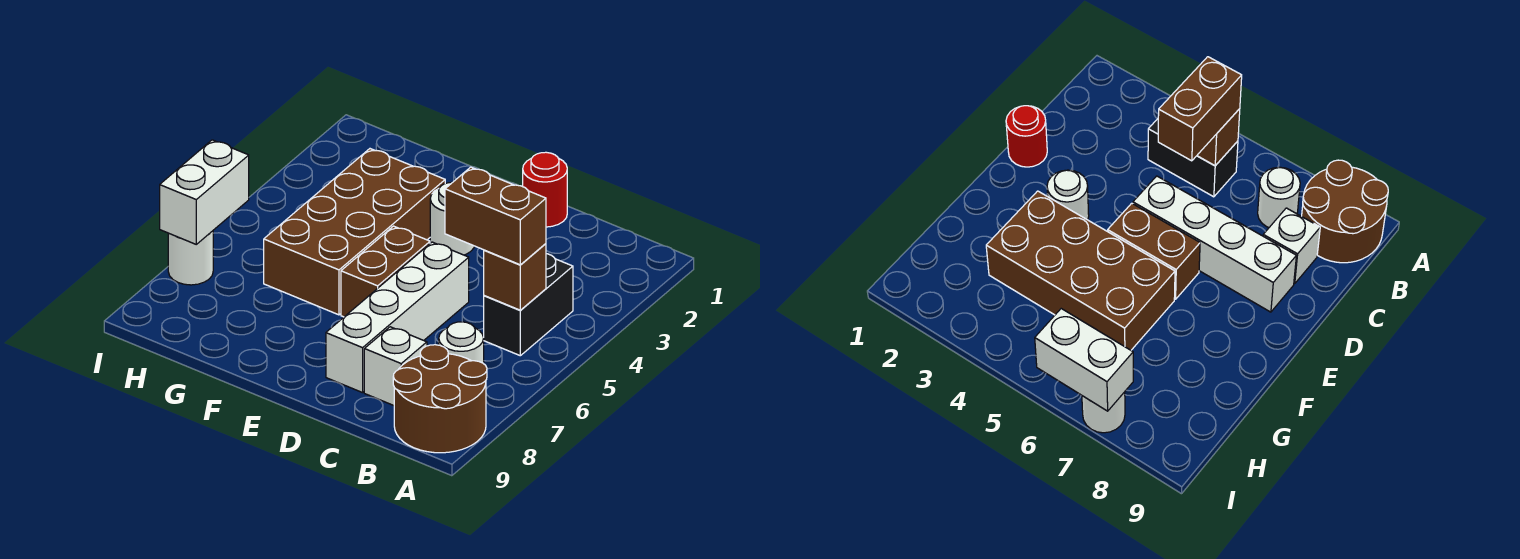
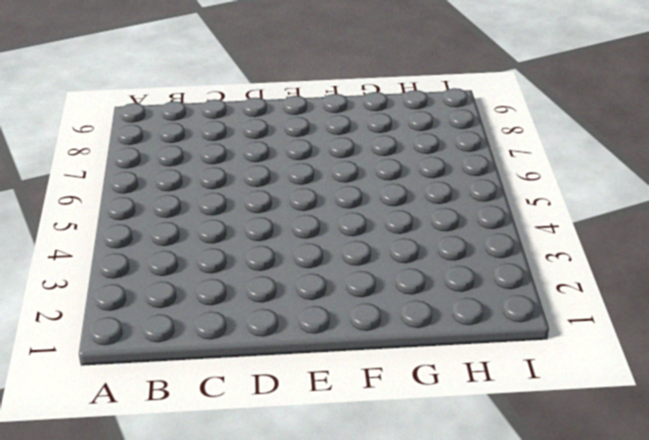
none -> brown 2x2 round brick [393,345,487,453]
none -> black 1x2 brick [484,254,573,356]
none -> white 1x1 round brick [439,322,484,364]

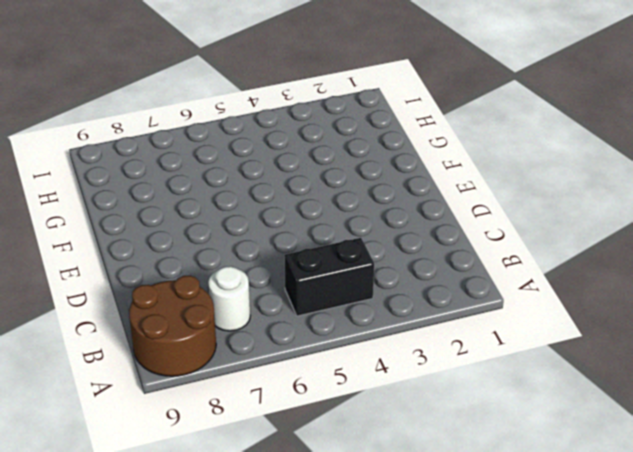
none -> white 1x1 brick [364,327,427,405]
none -> red 1x1 round brick [523,152,567,227]
none -> white 1x4 brick [326,242,469,393]

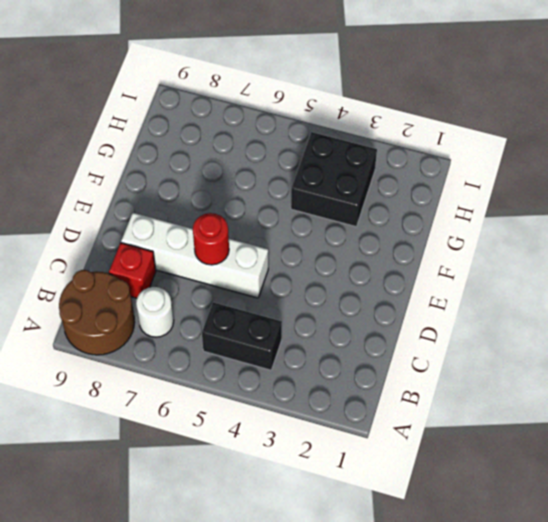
red 1x1 brick [109,243,156,298] -> white 1x1 brick [364,327,427,405]
red 1x1 round brick [193,213,229,265] -> red 1x1 round brick moved to [523,152,567,227]
black 2x2 brick [291,132,377,227] -> brown 2x4 brick [264,149,445,315]
none -> white 1x1 round brick [430,182,474,255]
none -> brown 1x2 brick [341,226,430,317]
none -> white 1x1 round brick [168,231,213,285]

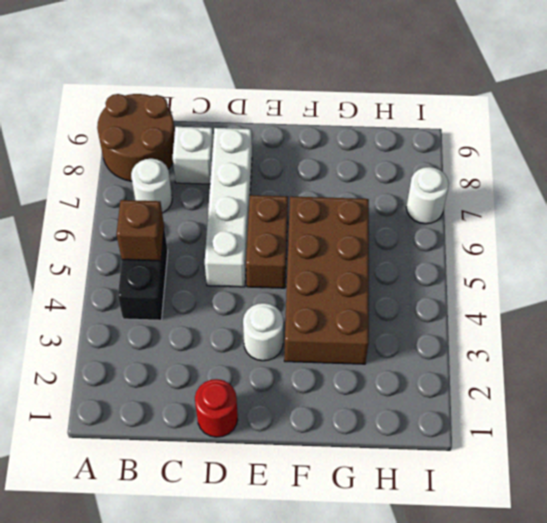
none -> white 1x2 brick [160,140,249,244]
none -> brown 1x2 brick [445,167,546,265]

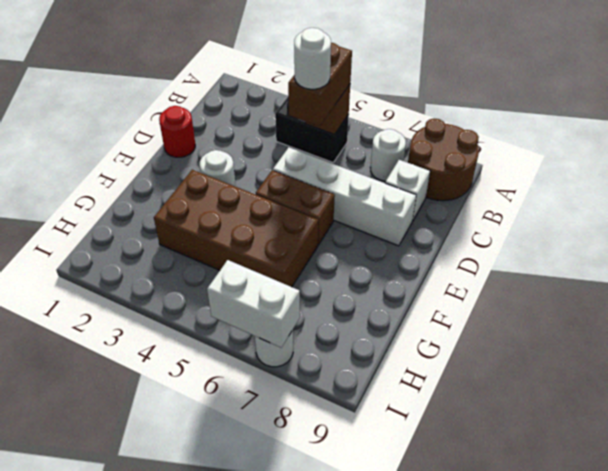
white 1x1 round brick [294,28,331,89] -> none

